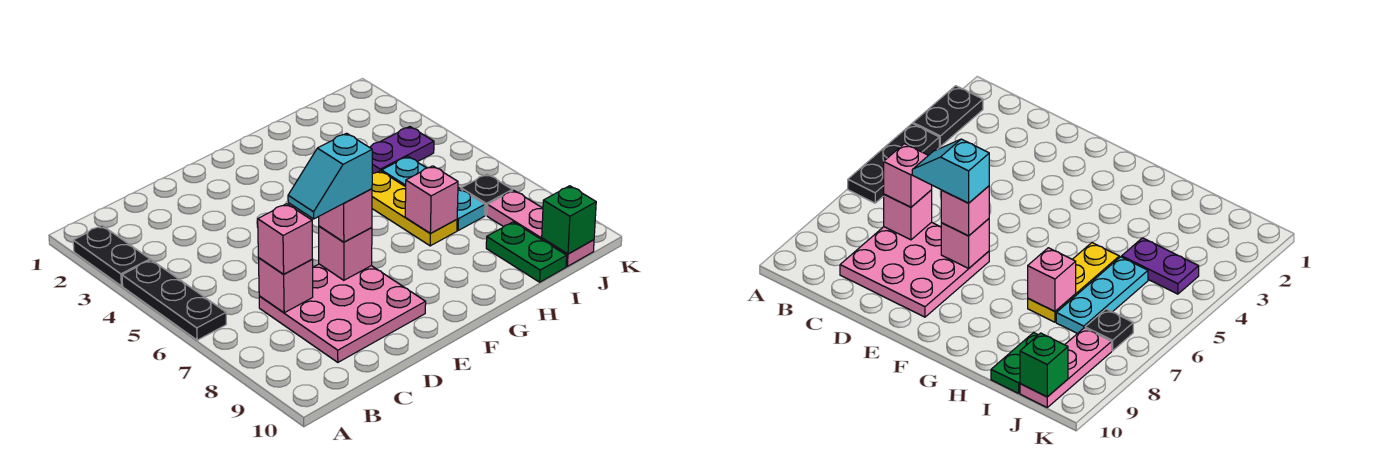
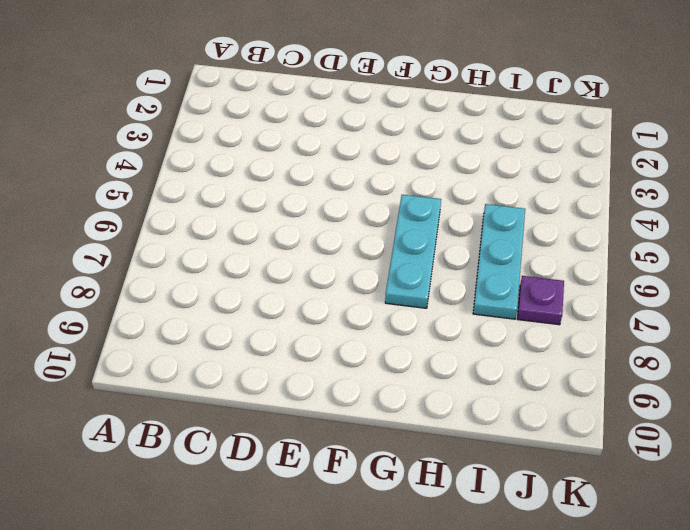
cyan 1x3 plate [385,195,441,308] -> none
purple 1x1 plate [518,276,564,325] -> black 1x1 plate [461,174,512,215]
none -> black 1x2 plate [73,226,150,286]
none -> black 1x3 plate [122,260,226,340]
none -> pink 3x3 plate [259,264,426,362]

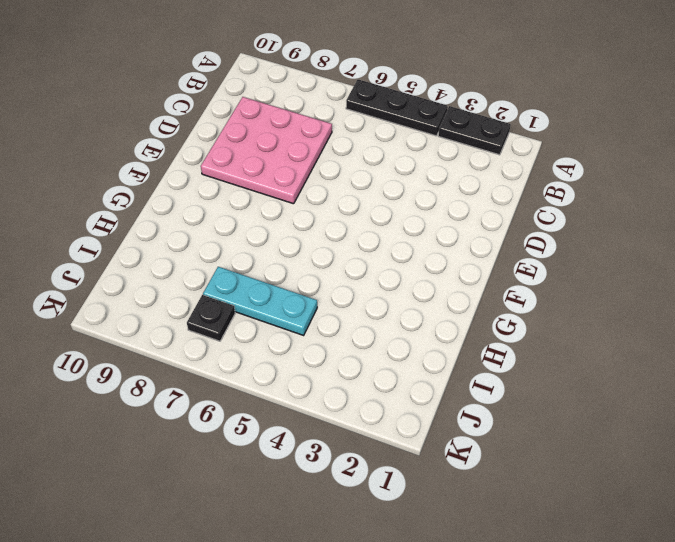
none -> yellow 1x3 plate [372,171,457,246]
none -> purple 1x2 plate [370,127,434,174]
none -> green 1x2 plate [486,222,567,282]

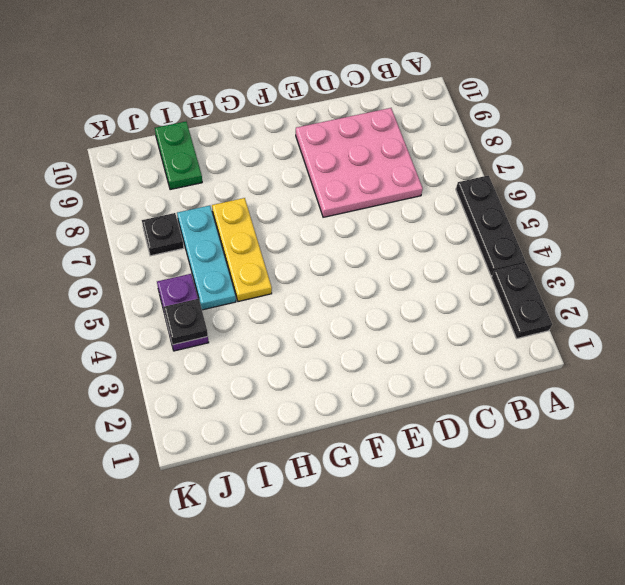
purple 1x2 plate [157,274,209,351] -> purple 1x2 plate turned to [370,127,434,174]
black 1x1 plate [164,299,208,345] -> none
none -> pink 1x3 plate [487,190,594,266]
none -> pink 1x1 brick [258,258,313,313]
none -> pink 1x1 brick [319,226,372,280]

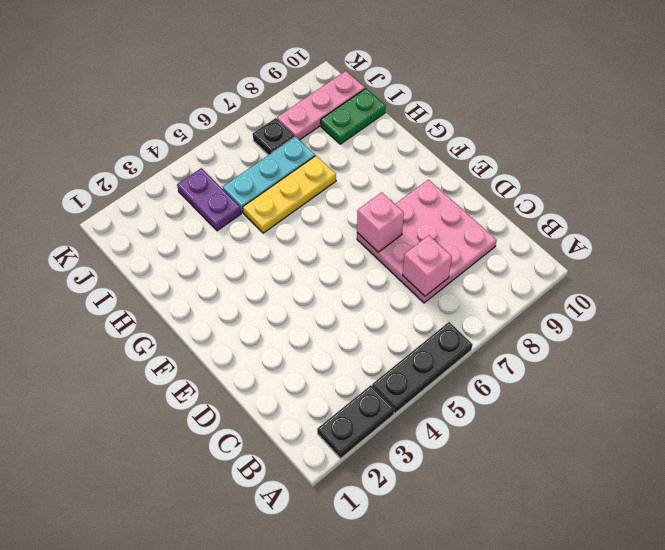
none -> pink 1x1 brick [405,166,458,234]
none -> green 1x1 brick [542,186,596,254]
none -> pink 1x1 brick [258,204,312,274]

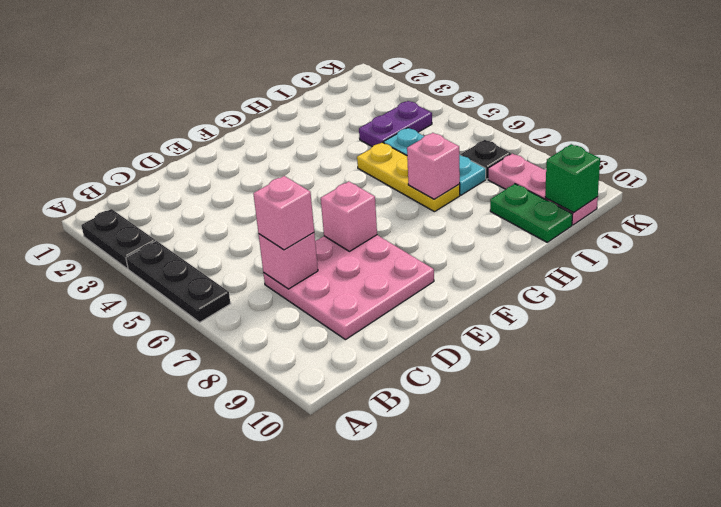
none -> pink 1x1 brick [319,189,372,242]
none -> cyan 1x2 slope [288,133,372,219]

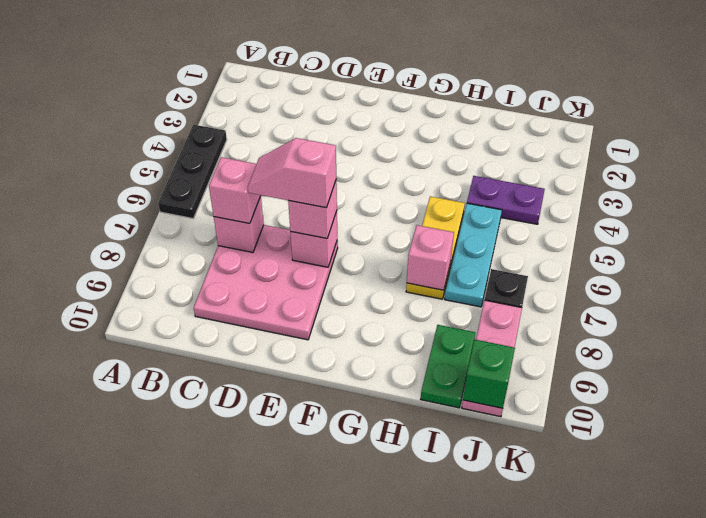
pink 1x2 slope [248,138,336,208] -> cyan 1x2 slope [288,133,372,219]
none -> black 1x2 plate [73,226,150,286]

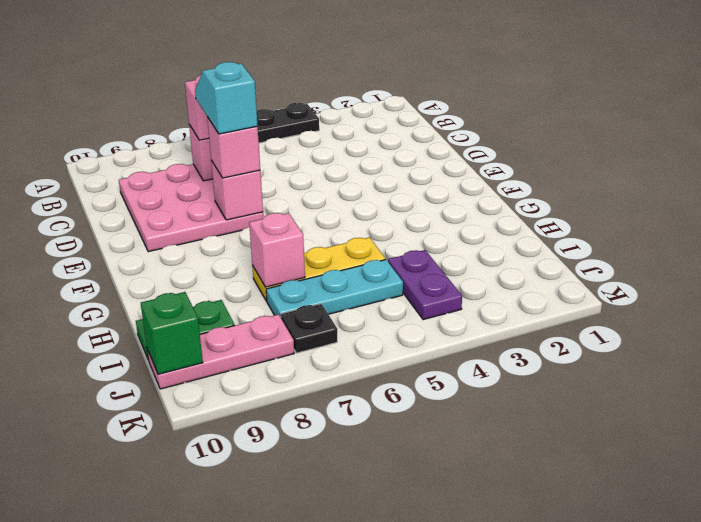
none -> black 1x2 plate [73,226,150,286]

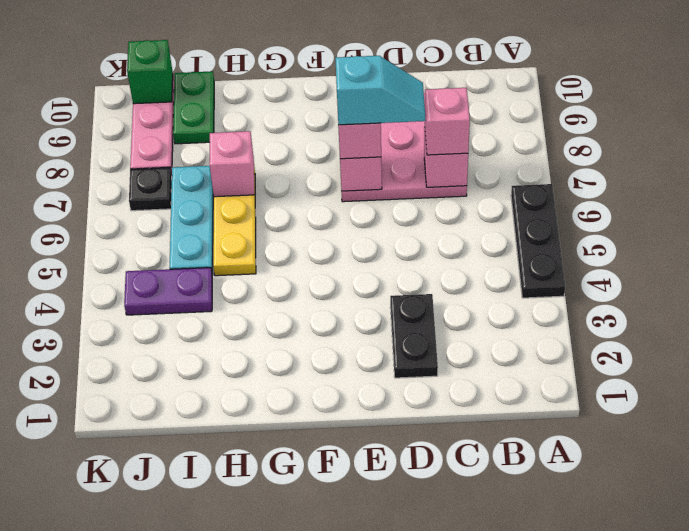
black 1x2 plate [390,294,438,378] -> black 1x2 plate moved to [73,226,150,286]

